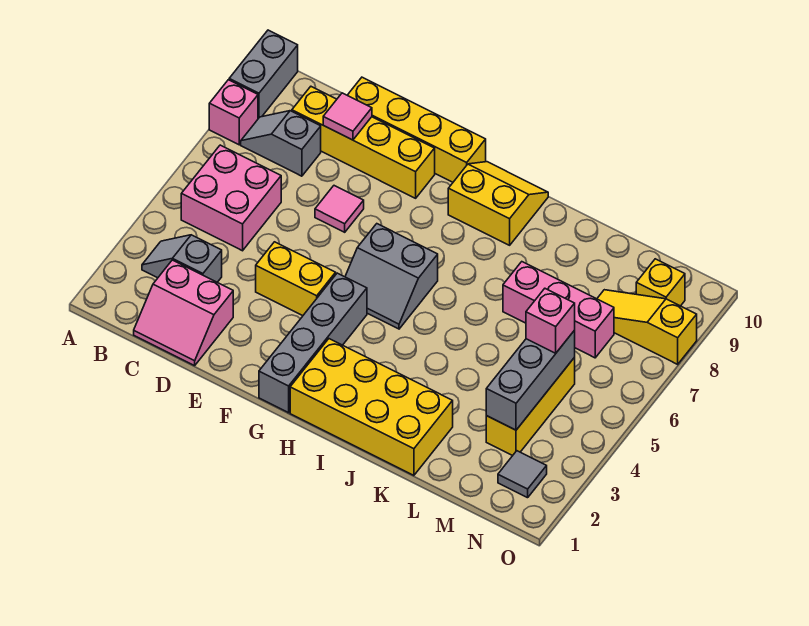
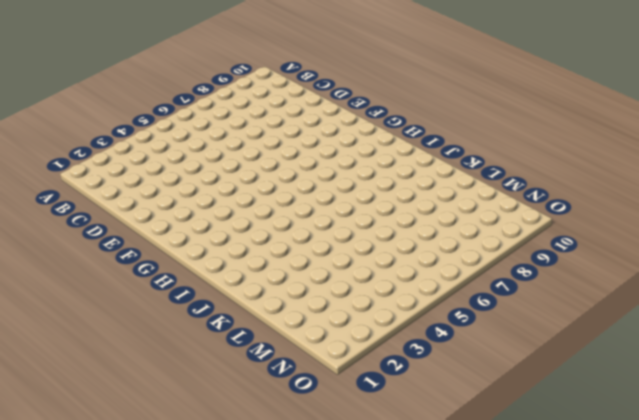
none -> pink 1x1 brick [209,80,258,145]
none -> grey 1x2 brick [229,30,298,119]
none -> grey 1x2 slope [142,235,222,282]

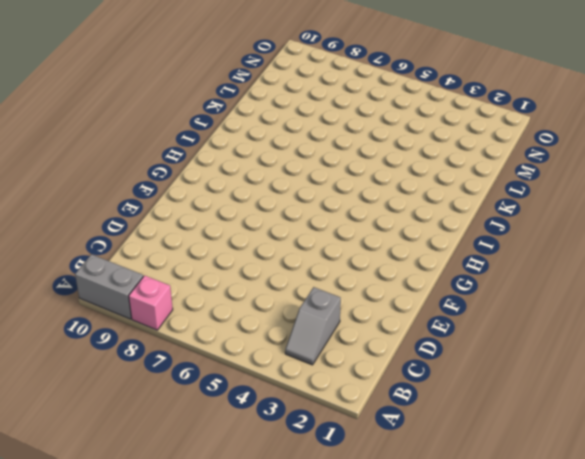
none -> pink 2x2 brick [181,145,281,251]
none -> grey 1x2 slope [241,111,321,176]
none -> pink 2x2 slope [134,260,233,366]

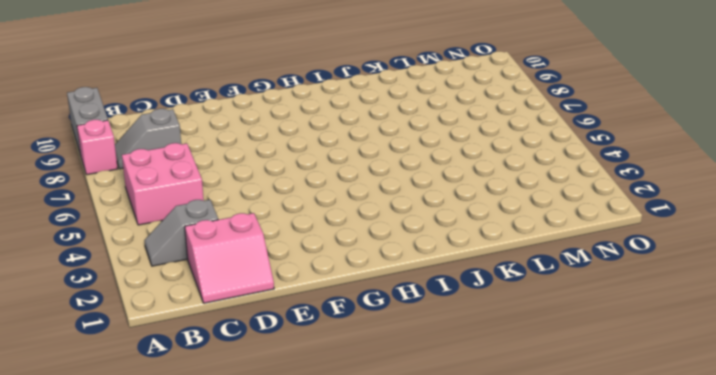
none -> yellow 1x4 brick [292,87,435,198]
none -> yellow 1x4 brick [347,77,486,182]
none -> yellow 1x2 brick [256,242,336,316]

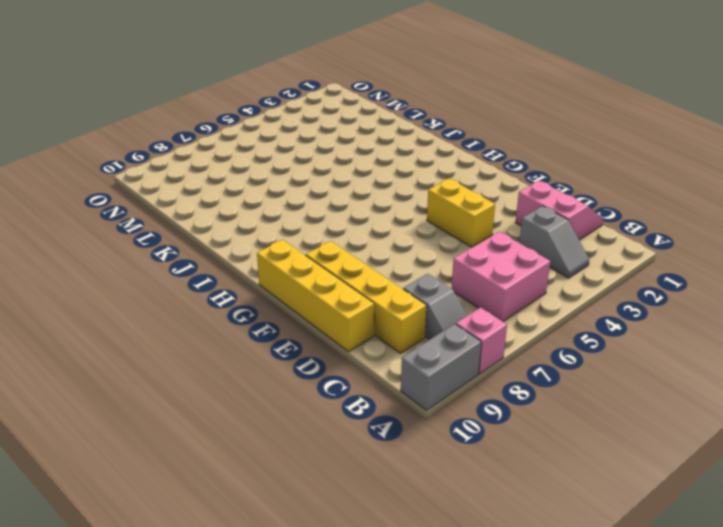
none -> pink 1x1 tile [315,186,364,232]
none -> grey 1x4 brick [259,273,367,413]
none -> grey 2x2 slope [345,224,438,329]

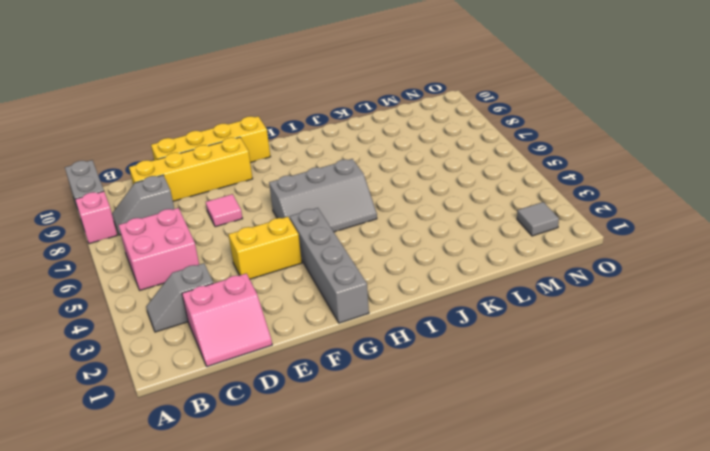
grey 2x3 slope [269,159,377,232] -> grey 2x2 slope [345,224,438,329]
none -> yellow 2x4 brick [290,339,453,475]
none -> yellow 2x2 slope [448,162,548,245]
none -> pink 1x3 brick [503,262,614,358]

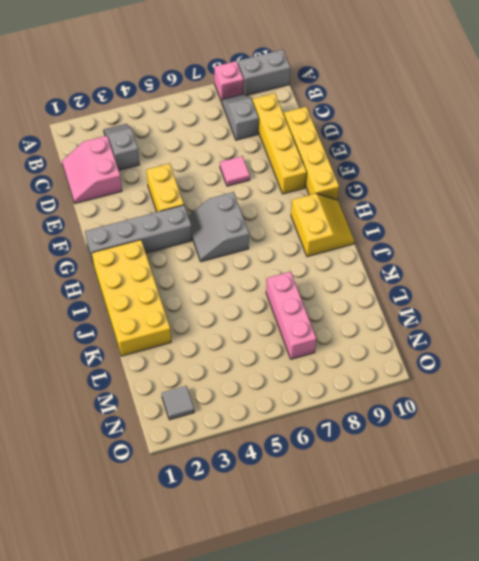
none -> pink 2x2 brick [181,145,281,251]
none -> yellow 1x3 brick [486,358,575,456]
none -> yellow 1x3 slope [597,290,697,364]

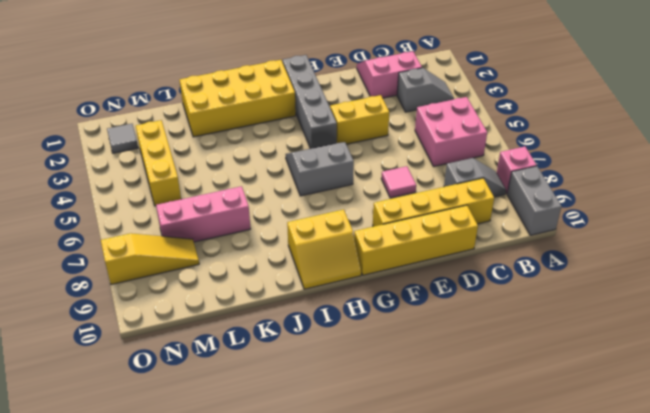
none -> yellow 1x1 brick [636,259,685,306]
none -> pink 1x1 tile [323,93,372,140]
none -> grey 1x3 brick [486,330,575,430]

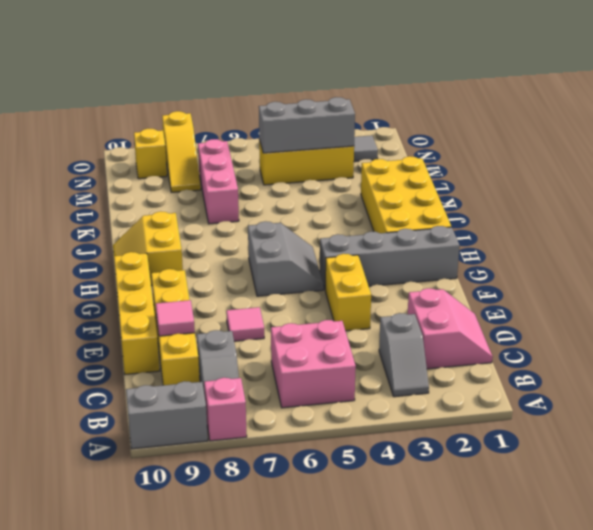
none -> pink 1x1 brick [526,289,575,353]

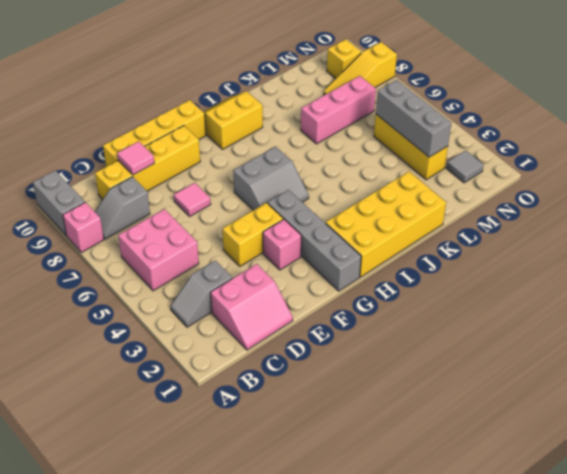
pink 1x1 brick [263,219,301,270] -> pink 1x1 brick moved to [526,289,575,353]

